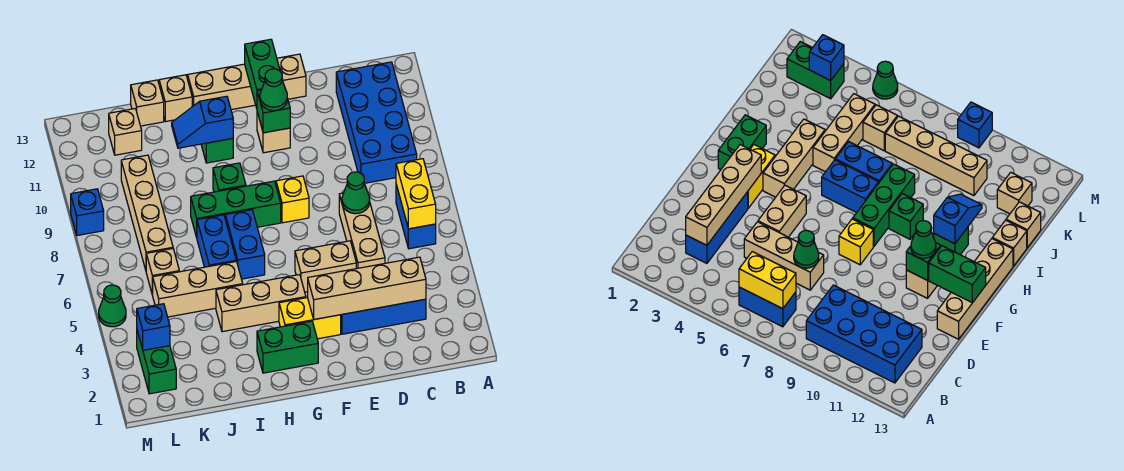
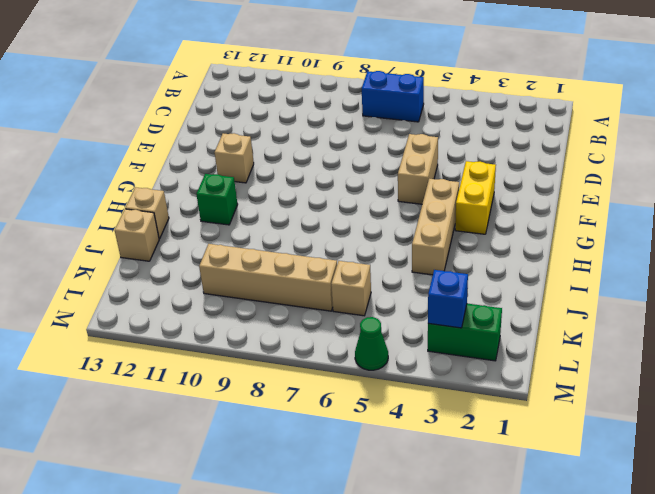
none -> blue 2x4 brick [336,62,417,183]
none -> blue 1x3 brick [341,299,426,334]
none -> tan 1x3 brick [339,193,385,269]
none -> tan 1x4 brick [188,54,306,110]

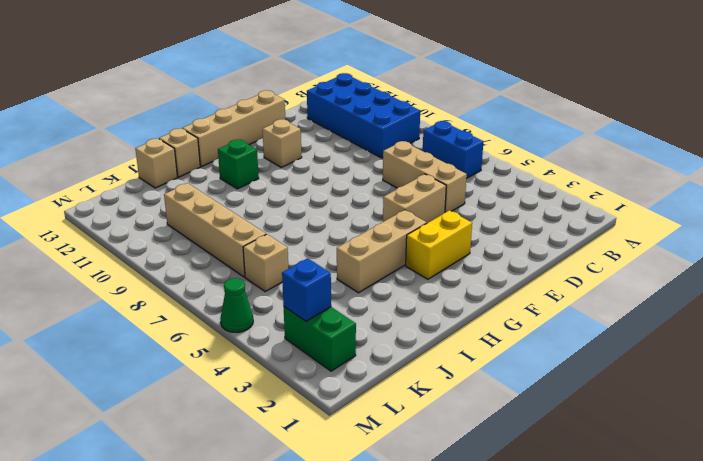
none -> blue 1x3 brick [341,299,426,334]
none -> yellow 1x1 brick [276,176,309,223]
none -> green 1x2 brick [257,321,318,373]
none -> green 1x3 brick [191,181,281,237]

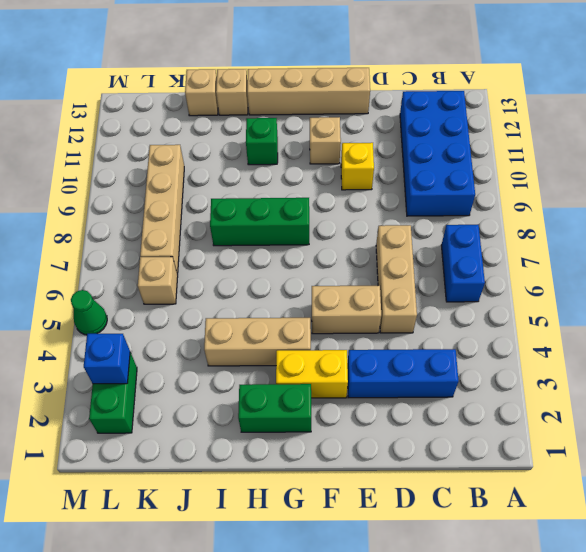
yellow 1x1 brick [341,143,374,190] -> yellow 1x1 brick moved to [276,176,309,223]
none -> blue 1x2 brick [225,210,265,279]
none -> green 1x1 brick [213,163,246,192]
none -> tan 1x3 brick [153,262,243,317]
none -> blue 1x2 brick [197,215,236,267]

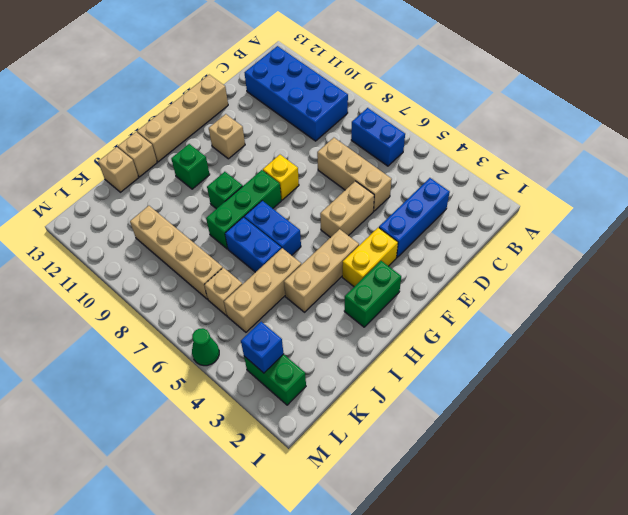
none -> tan 1x1 brick [109,109,142,155]
none -> blue 1x1 brick [71,189,104,236]
none -> yellow 1x2 brick [396,159,436,229]
none -> tan 1x4 brick [308,257,426,319]

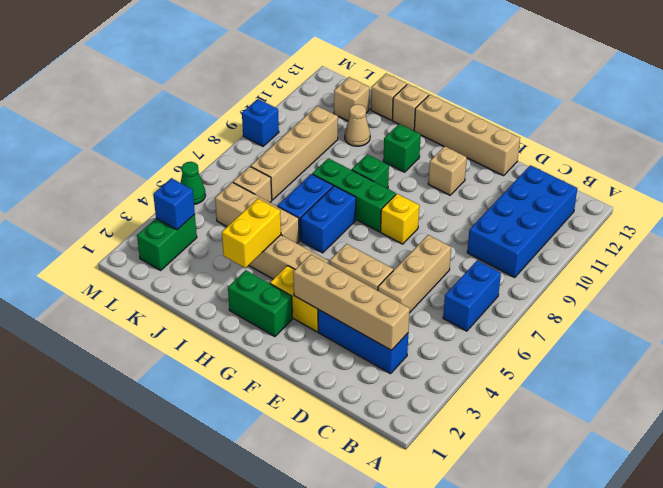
yellow 1x2 brick [222,199,281,268] -> yellow 1x2 brick moved to [396,159,436,229]
tan 1x1 cone [345,104,370,146] -> none
none -> green 1x1 cone [342,172,370,214]
none -> green 1x1 brick [257,90,290,133]
none -> green 1x2 brick [245,39,283,108]
none -> blue 1x2 slope [172,96,233,148]

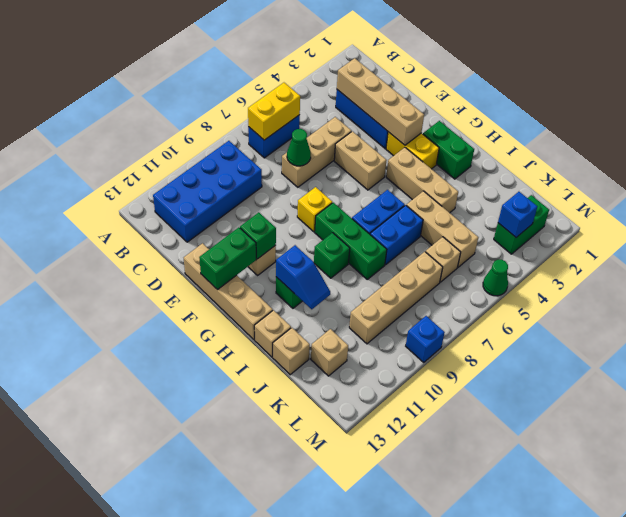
none -> green 1x1 cone [260,69,287,111]

